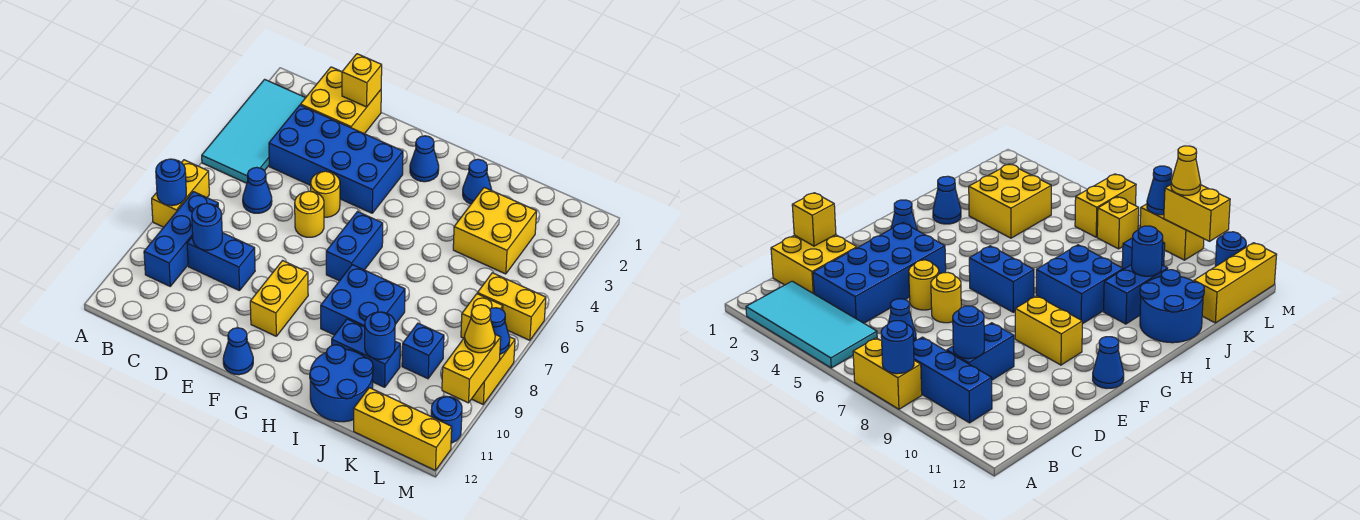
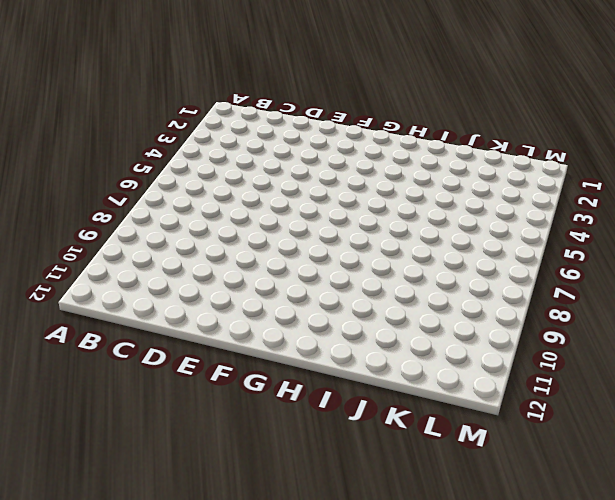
none -> cyan 2x4 tile [202,79,305,183]
none -> yellow 1x2 brick [152,160,209,227]
none -> blue 1x3 brick [144,192,218,286]
none -> yellow 2x2 brick [301,67,381,134]

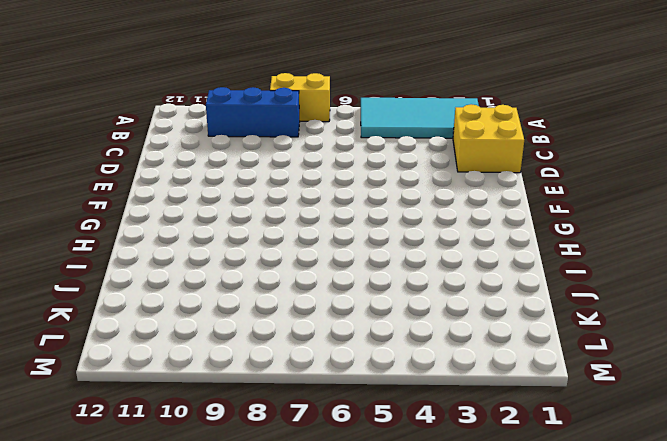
none -> blue 2x4 brick [269,105,403,213]
none -> blue 1x1 cone [243,167,272,213]
none -> blue 1x2 brick [187,233,255,291]
none -> yellow 1x1 round brick [311,171,340,217]

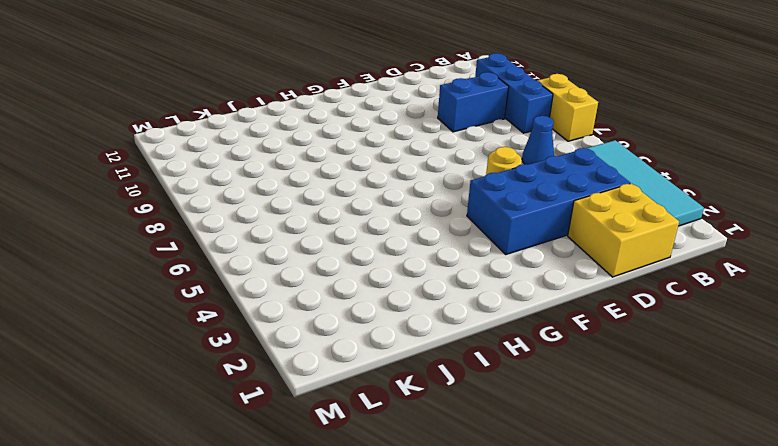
none -> yellow 1x1 round brick [295,191,324,237]
none -> yellow 1x2 brick [250,261,308,336]
none -> blue 1x1 cone [223,328,253,375]
none -> blue 1x1 cone [410,136,439,182]

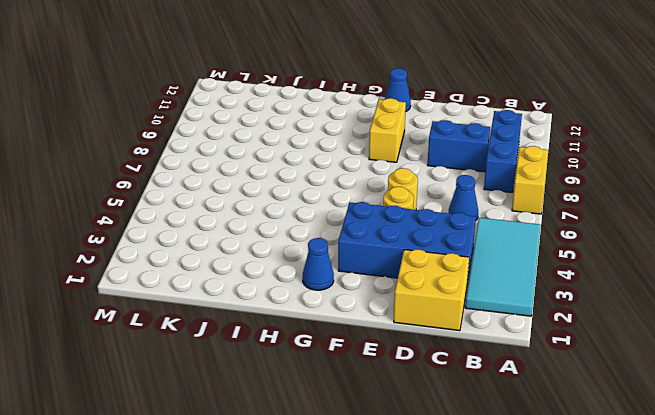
none -> blue 1x2 brick [326,212,383,281]
none -> blue 2x2 brick [321,265,405,335]
none -> blue 1x1 cone [463,159,492,204]
none -> blue 1x2 brick [332,319,400,387]

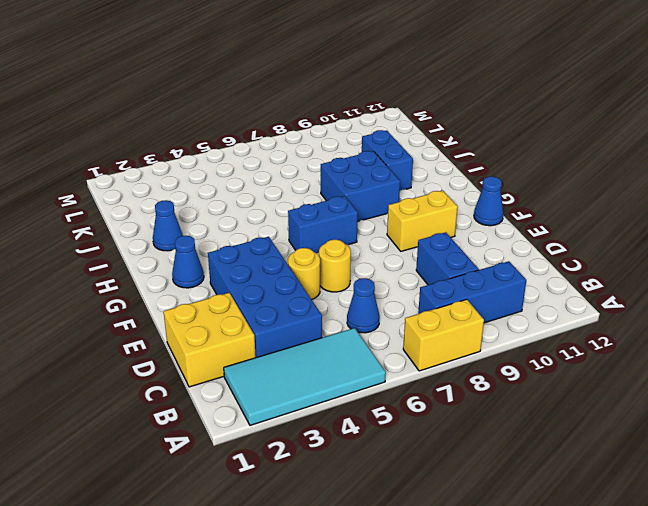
none -> blue 2x2 round brick [310,345,373,422]
none -> yellow 2x2 brick [453,187,537,274]
none -> blue 1x1 brick [402,323,444,379]
none -> yellow 1x3 brick [354,388,452,471]

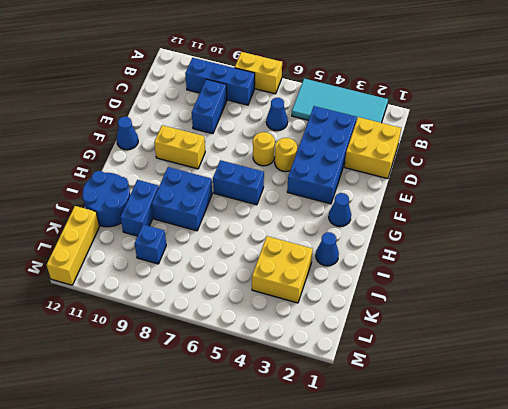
none -> yellow 1x2 brick [477,273,546,340]
none -> yellow 1x1 brick [461,294,503,338]
none -> yellow 1x2 brick [472,337,515,404]
none -> blue 1x1 round brick [431,396,462,443]

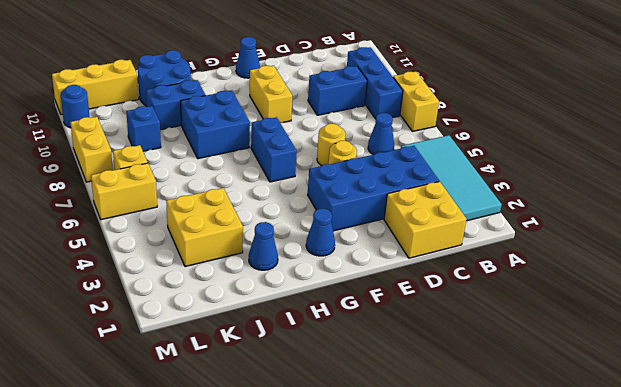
none -> blue 1x1 round brick [156,159,186,206]
none -> blue 1x1 round brick [192,203,222,250]
none -> yellow 1x1 brick [342,54,382,107]
none -> blue 1x1 round brick [365,312,395,359]

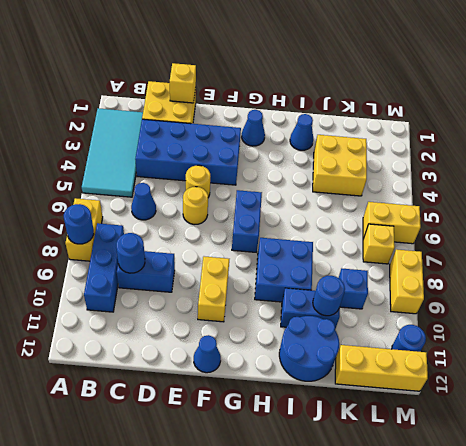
none -> blue 1x1 cone [490,308,510,354]
none -> yellow 1x2 brick [442,334,501,403]
none -> yellow 1x1 cone [465,305,495,353]

